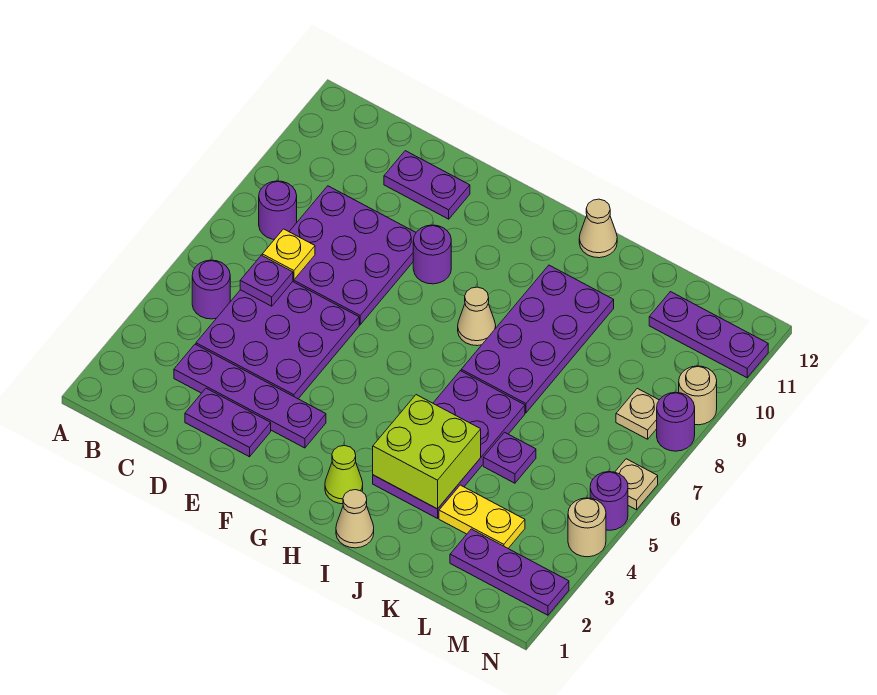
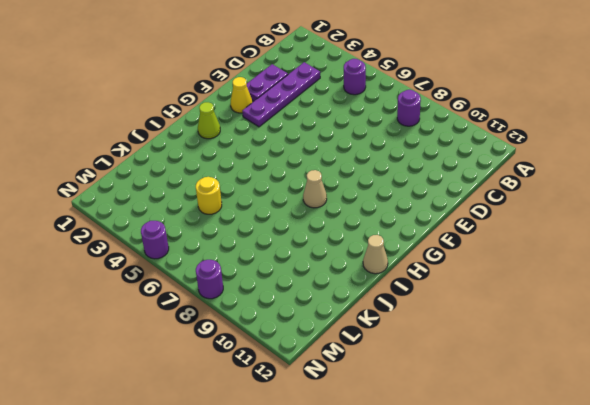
yellow 1x1 cone [231,77,252,113] -> none
yellow 1x1 round brick [196,177,222,214] -> purple 1x1 plate [483,432,536,483]
none -> purple 3x3 plate [196,282,359,399]
none -> purple 3x3 plate [289,186,416,325]
none -> purple 1x2 plate [384,151,470,219]

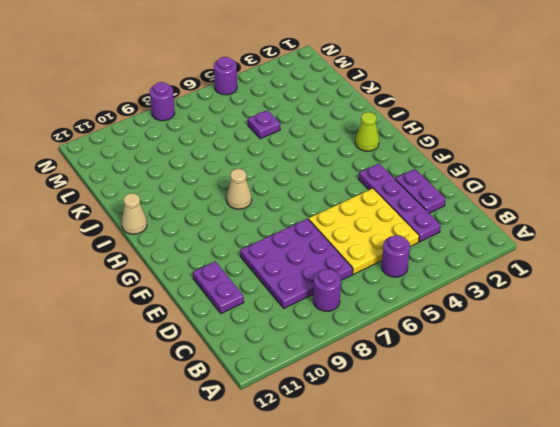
yellow 3x3 plate [309,188,419,274] -> purple 3x3 plate [196,282,359,399]
none -> purple 1x1 round brick [413,225,451,284]
none -> tan 1x1 cone [336,490,374,548]
none -> purple 2x4 plate [373,371,525,518]

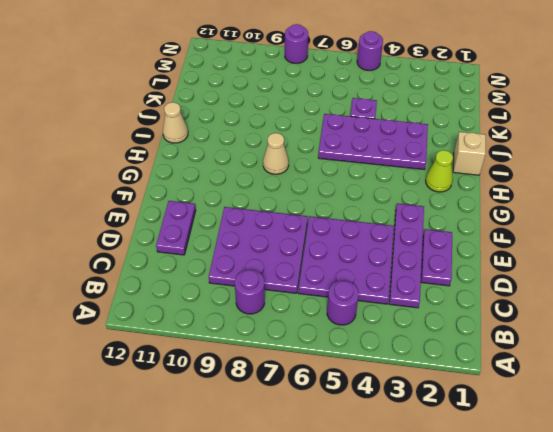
tan 1x1 brick [453,132,486,175] -> tan 1x1 cone [336,490,374,548]
none -> purple 1x1 round brick [413,225,451,284]
none -> purple 2x4 plate [461,265,614,413]
none -> yellow 1x2 plate [439,485,525,548]

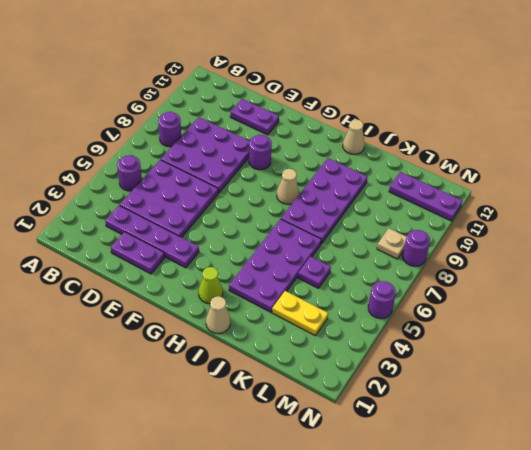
none -> purple 1x3 plate [450,529,569,615]
none -> tan 1x1 round brick [568,498,606,557]
none -> tan 1x1 plate [615,459,658,510]

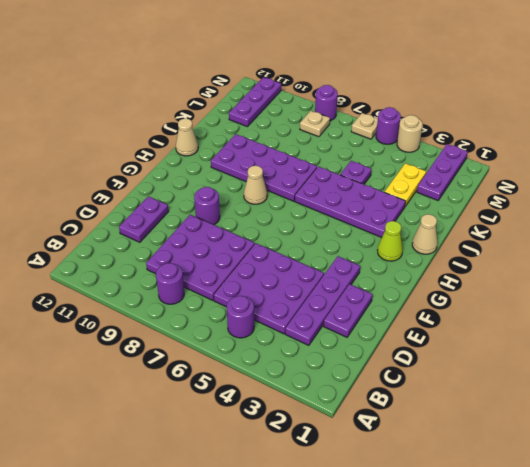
none -> tan 1x1 round brick [679,366,717,425]
none -> purple 1x1 plate [240,255,293,306]
none -> yellow 1x1 plate [262,229,315,280]

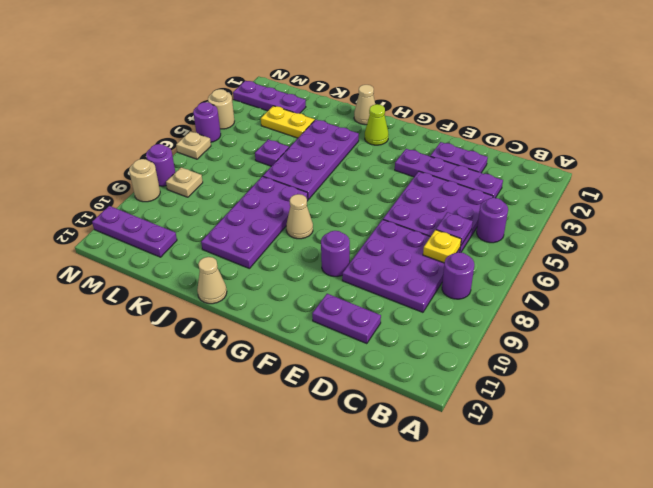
none -> lime 2x2 brick [373,395,481,509]

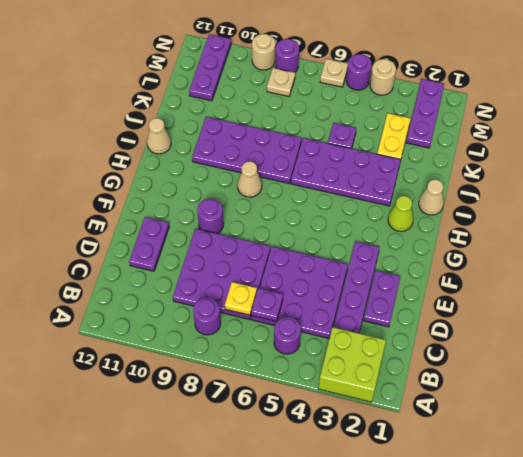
lime 2x2 brick [318,327,386,402] -> lime 2x2 brick moved to [373,395,481,509]

